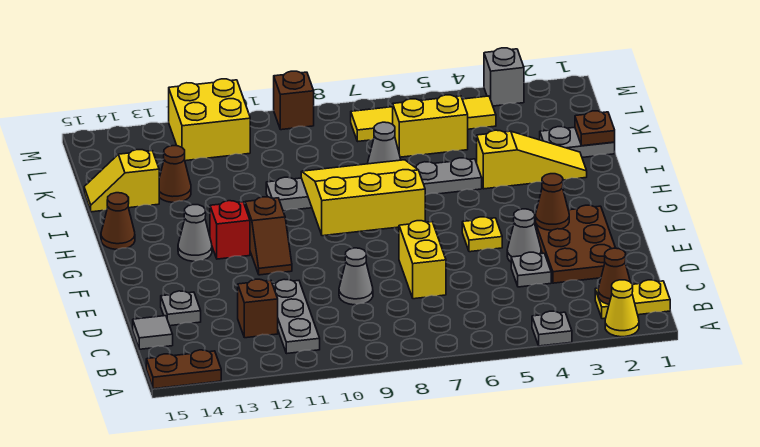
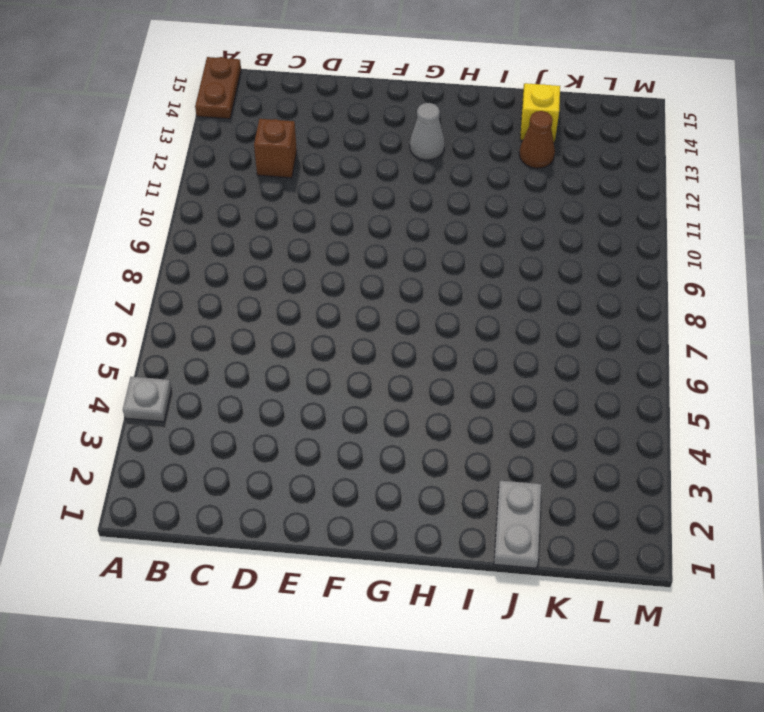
none -> yellow 1x1 cone [605,280,639,337]
none -> yellow 1x2 plate [595,280,670,319]
none -> grey 1x3 plate [272,279,320,354]
none -> grey 1x1 tile [133,316,173,349]

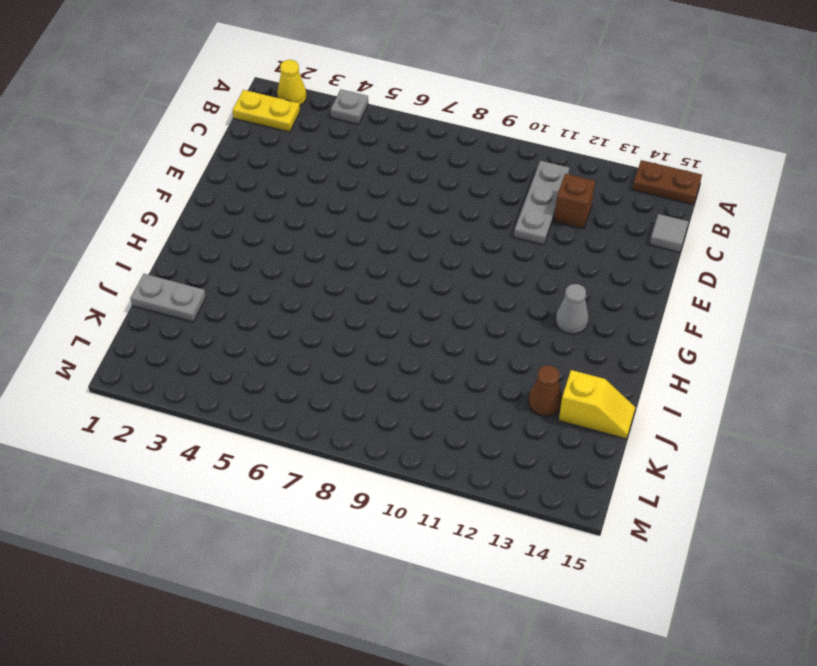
none -> brown 2x3 plate [535,205,615,283]
none -> grey 1x1 plate [511,252,551,287]
none -> yellow 1x2 brick [399,221,446,299]
none -> grey 1x1 cone [339,248,373,305]

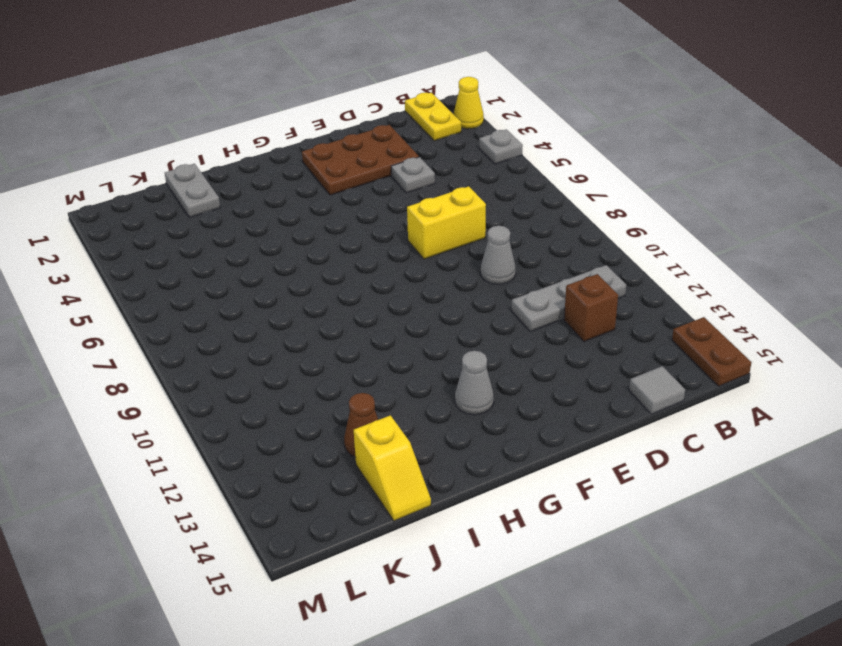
none -> grey 1x1 plate [161,291,201,326]
none -> grey 1x1 cone [507,209,541,262]
none -> yellow 1x1 plate [462,217,502,252]
none -> brown 1x2 slope [245,197,292,275]

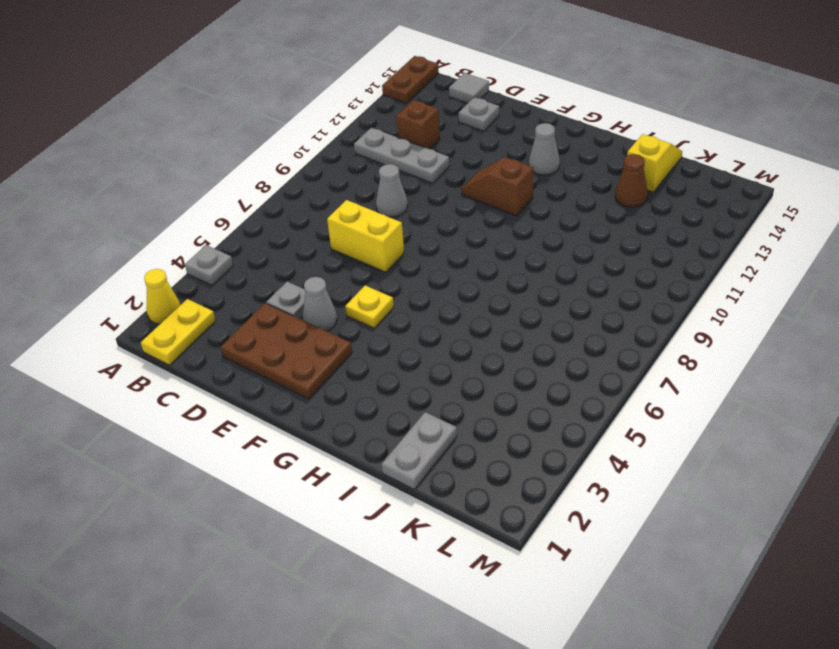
none -> red 1x1 brick [210,201,250,259]
none -> brown 1x1 cone [101,193,135,249]
none -> yellow 1x3 slope [477,130,587,189]
none -> grey 1x6 plate [266,158,482,211]

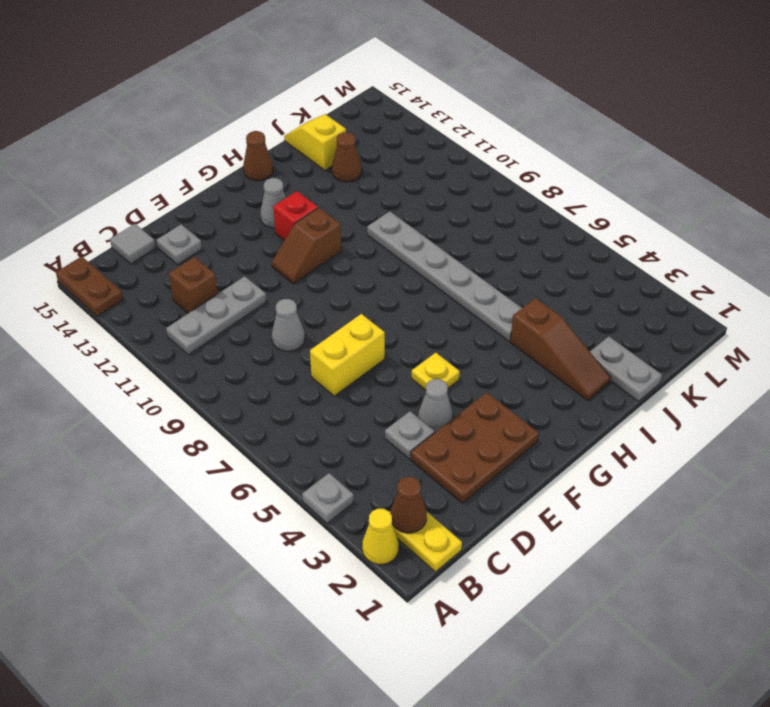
brown 1x3 slope [510,298,611,400] -> yellow 1x3 slope [477,130,587,189]
none -> grey 1x1 cone [368,122,401,164]
none -> yellow 1x2 brick [393,95,468,157]
none -> yellow 1x4 tile [351,96,496,141]
none -> yellow 2x2 brick [169,79,250,161]

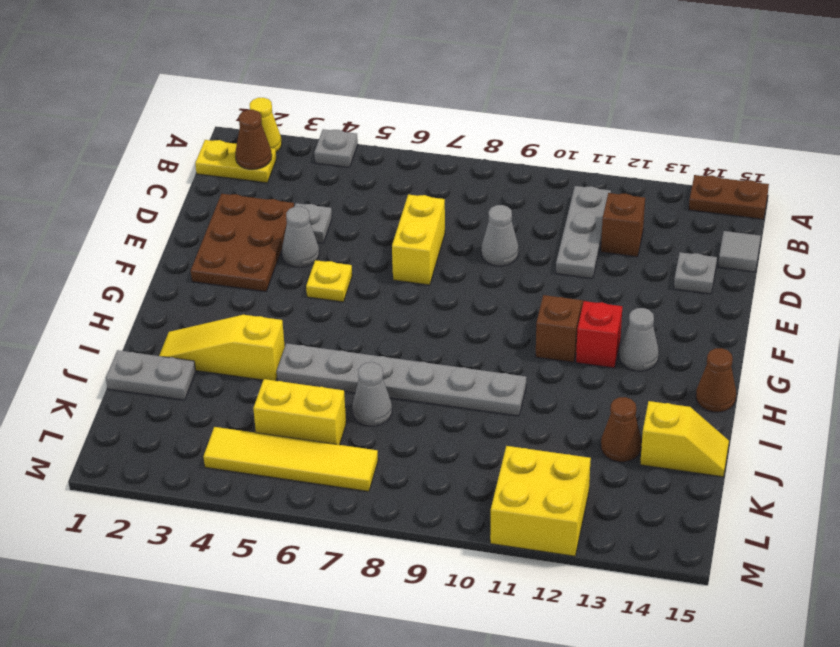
none -> grey 1x1 brick [484,48,524,106]
none -> brown 1x1 brick [274,71,314,130]
none -> brown 1x1 cone [536,174,569,230]
none -> yellow 3x3 slope [301,160,425,236]

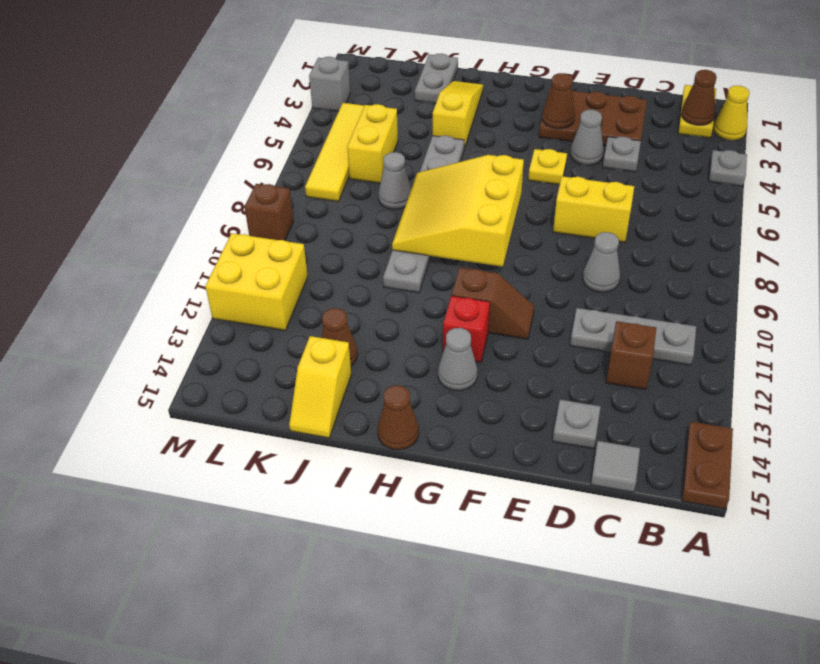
none -> brown 1x1 plate [575,111,615,146]

